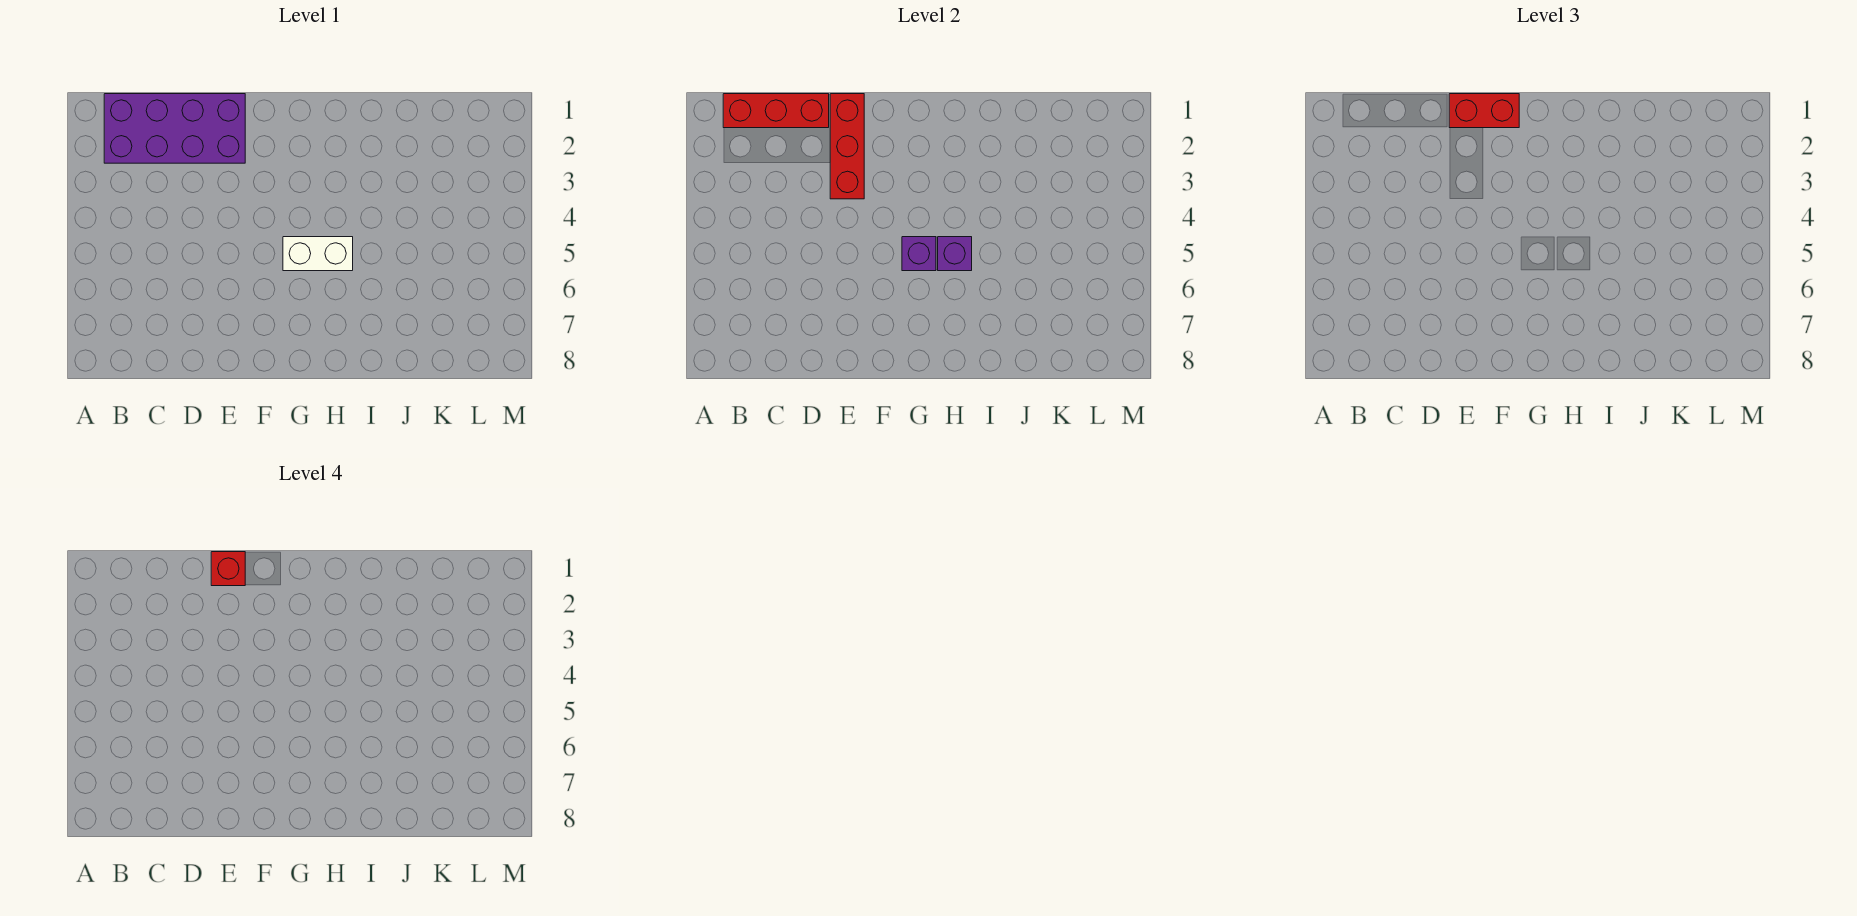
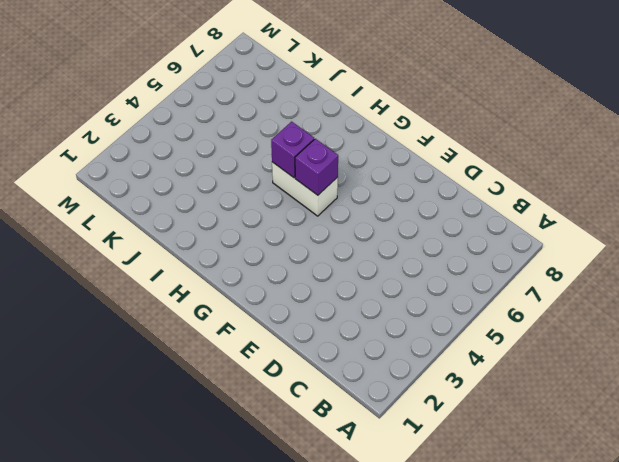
none -> purple 2x4 brick [104,94,245,163]
none -> red 1x3 brick [723,94,829,128]

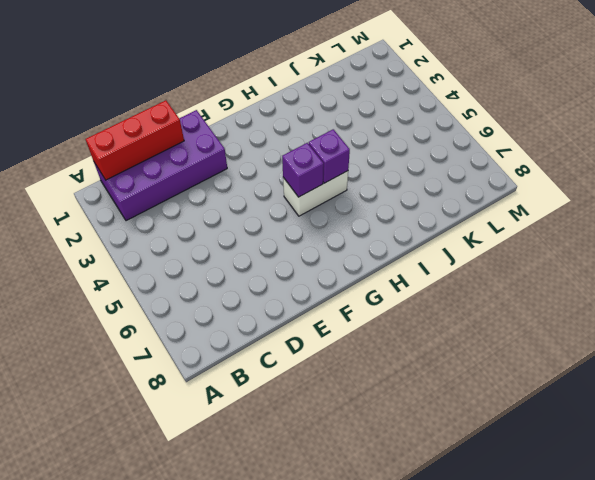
none -> red 1x3 brick [830,94,864,199]
none -> red 1x2 brick [1449,94,1519,128]

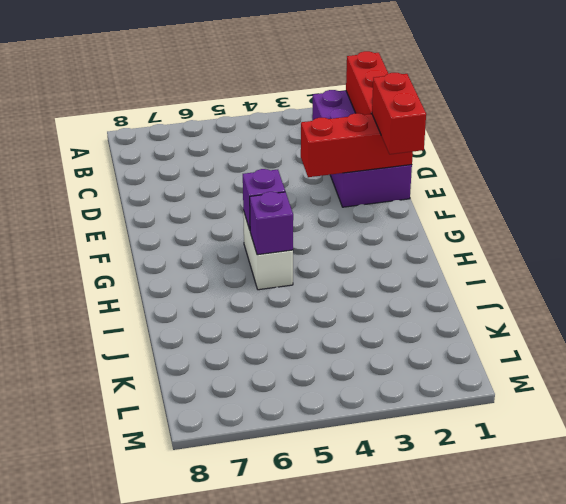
none -> red 1x1 brick [211,552,245,586]

